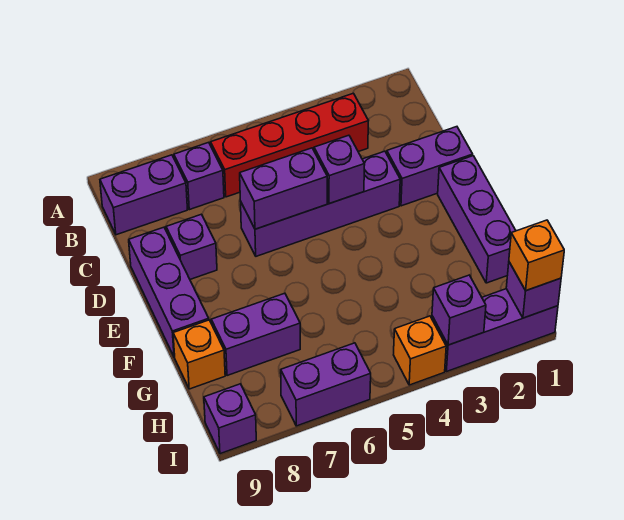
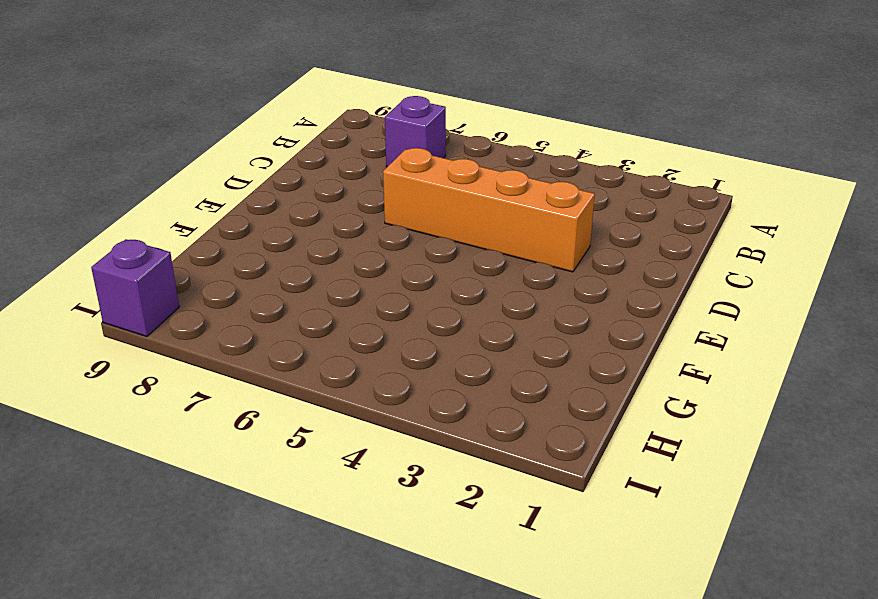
orange 1x4 brick [383,148,595,272] -> purple 1x4 brick [241,151,400,256]
none -> red 1x4 brick [211,93,368,197]
none -> purple 1x2 brick [100,155,188,235]
none -> purple 1x2 brick [387,127,473,206]

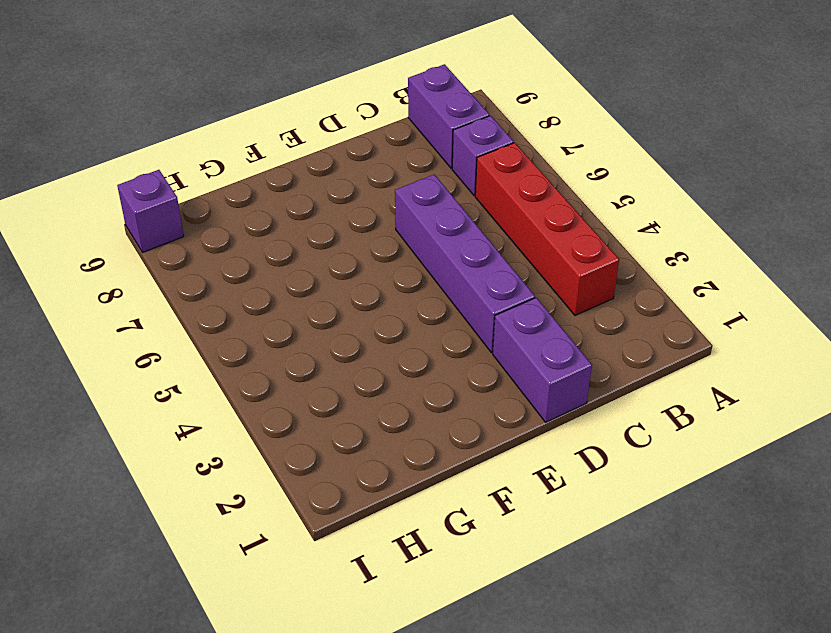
none -> purple 1x1 brick [166,214,217,279]
none -> purple 1x3 brick [129,227,209,357]
none -> purple 1x3 brick [438,156,516,283]

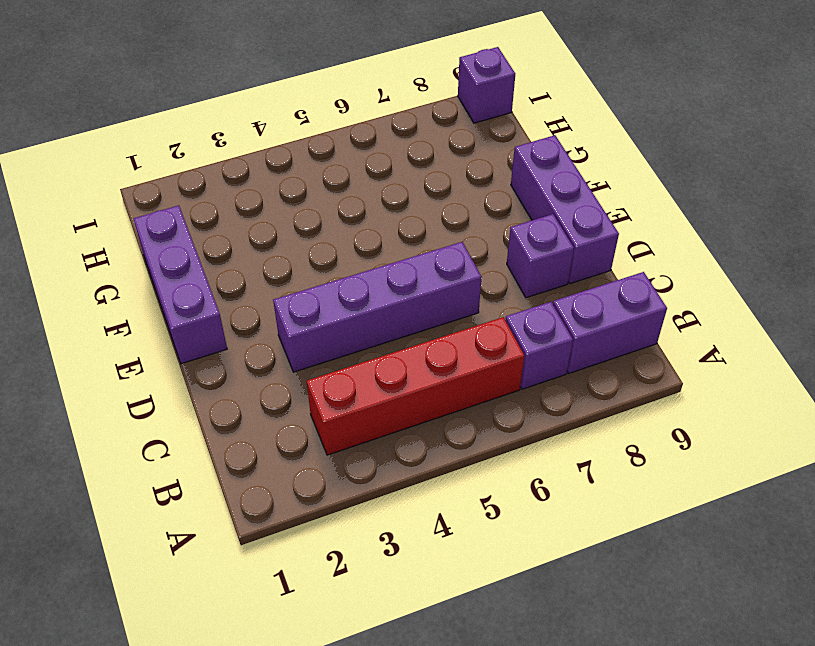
none -> purple 1x2 brick [387,127,473,206]
none -> purple 1x2 brick [211,293,300,376]
none -> orange 1x1 brick [173,320,225,389]

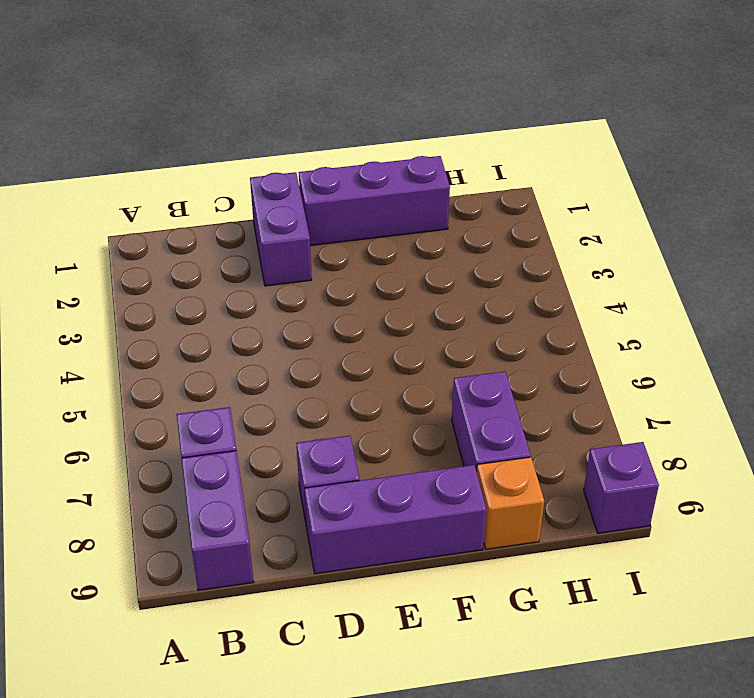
none -> red 1x4 brick [211,93,368,197]
none -> purple 1x4 brick [241,151,400,256]
none -> purple 1x3 brick [432,289,558,372]

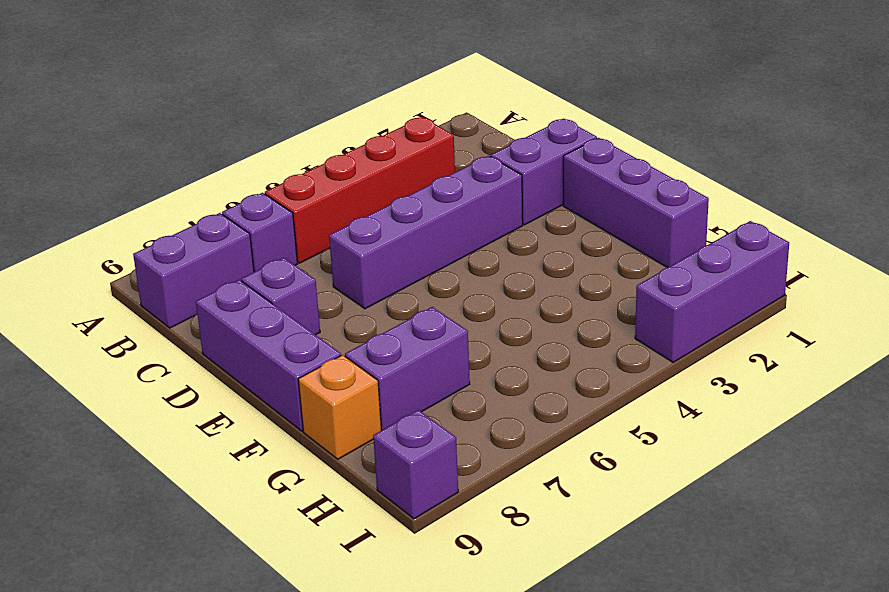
none -> orange 1x1 brick [394,316,446,385]
none -> purple 1x2 brick [281,343,371,426]
none -> purple 1x1 brick [314,135,365,204]

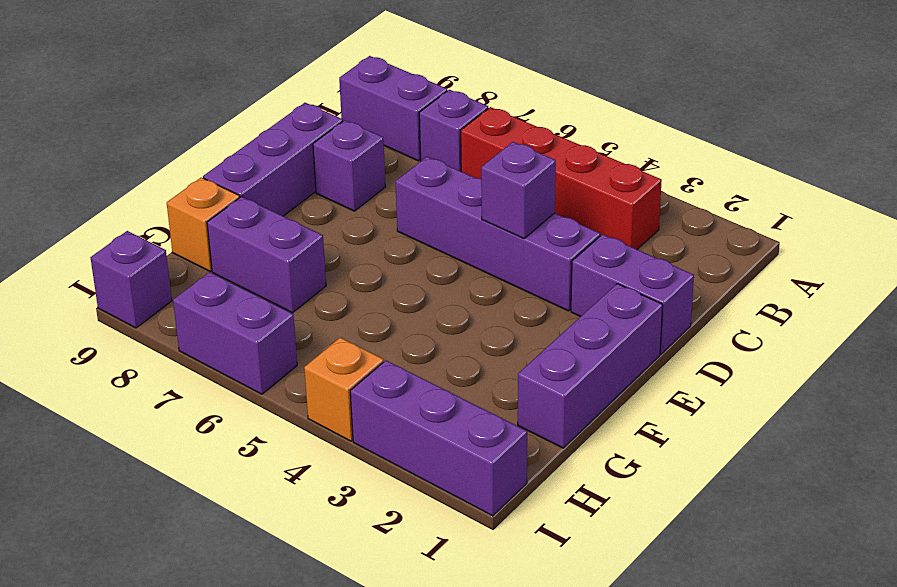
none -> purple 1x2 brick [240,148,327,229]
none -> purple 1x1 brick [506,262,561,318]
none -> purple 1x1 brick [432,275,486,345]

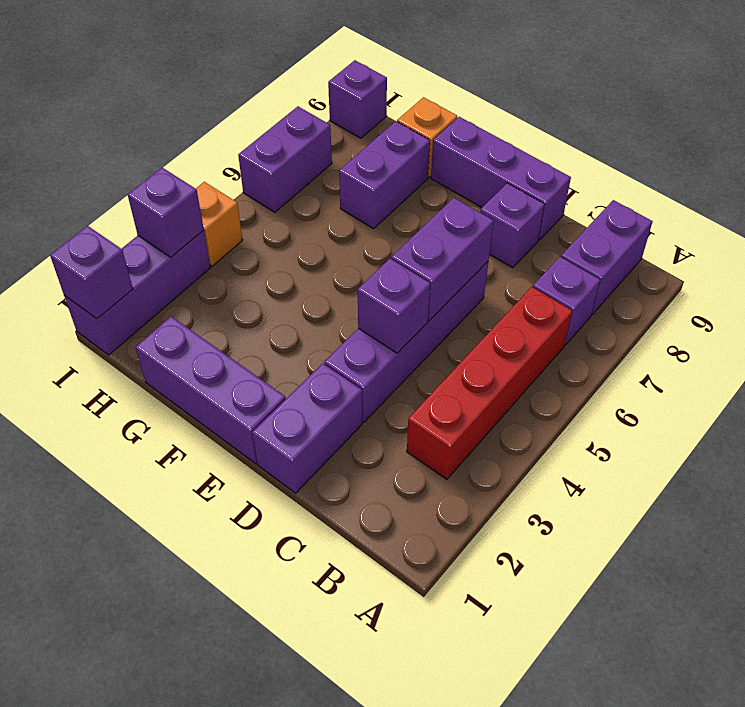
none -> orange 1x1 brick [509,220,564,291]

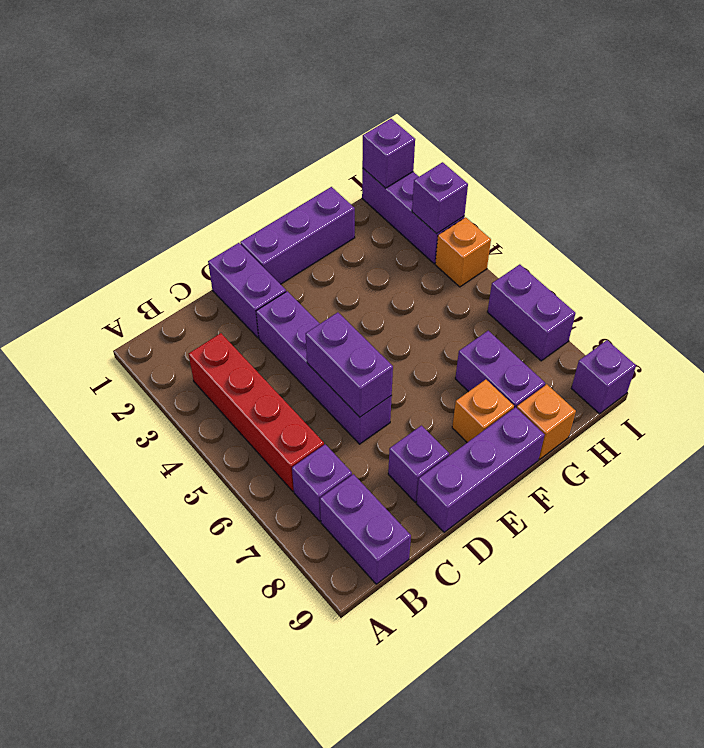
orange 1x1 brick [452,380,514,443] -> orange 1x1 brick moved to [509,220,564,291]
none -> purple 1x1 brick [314,135,365,204]

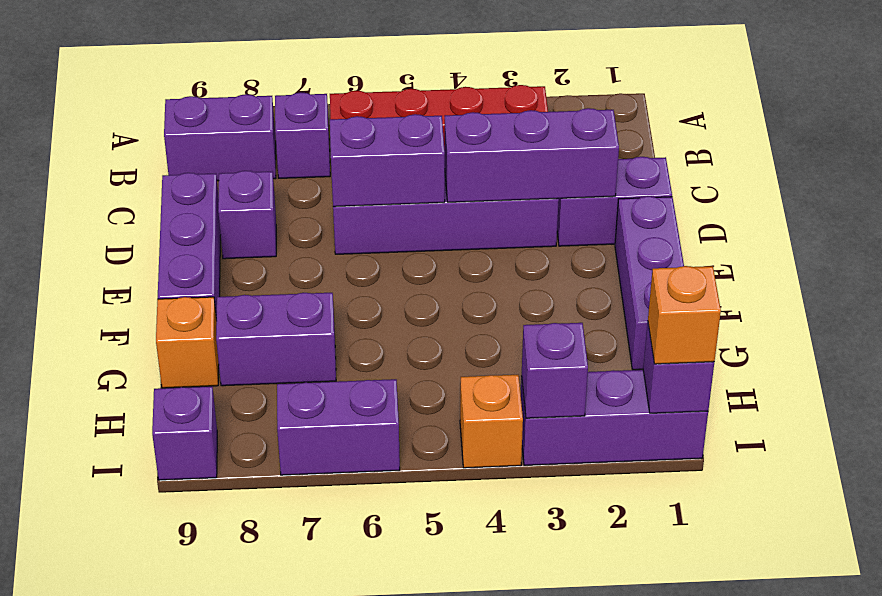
purple 1x3 brick [445,108,619,202] -> purple 1x1 brick [314,135,365,204]

